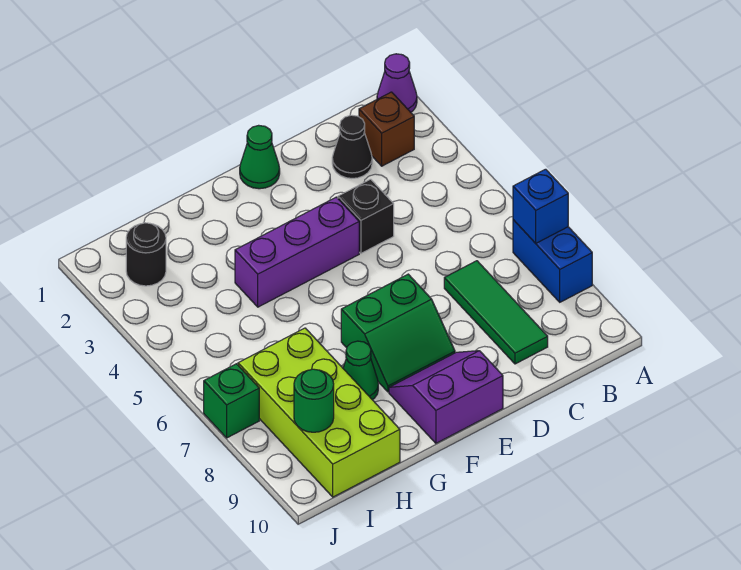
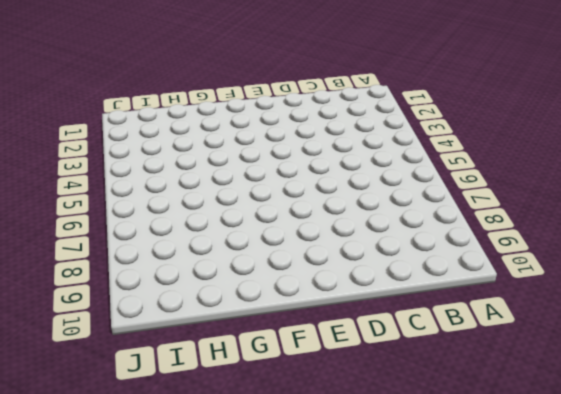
none -> purple 1x1 cone [377,54,417,112]
none -> blue 1x2 brick [513,220,592,302]
none -> brown 1x1 brick [359,92,414,166]

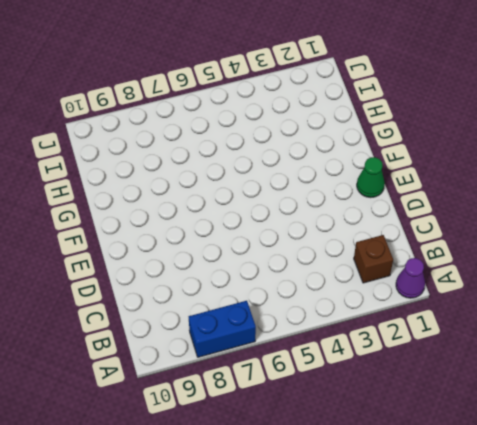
none -> black 1x1 cone [332,115,372,178]
none -> green 1x3 tile [444,261,548,364]
none -> black 1x1 brick [338,179,394,253]

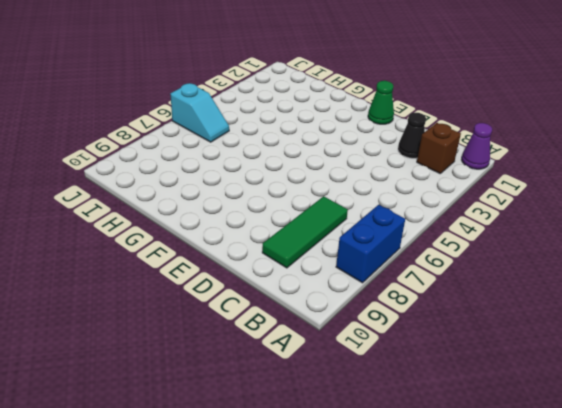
cyan 1x2 slope [170,83,229,142] -> none
none -> black 1x1 brick [338,179,394,253]
none -> purple 1x3 brick [235,197,359,307]
none -> green 2x2 slope [341,274,455,392]

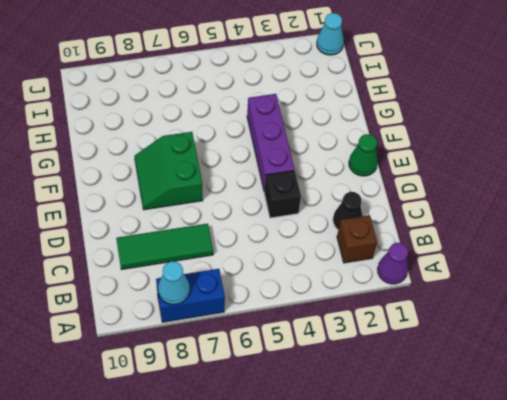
cyan 1x1 cone [158,261,190,305] -> none
cyan 1x1 cone [317,13,344,55] -> none
none -> purple 2x2 slope [389,351,503,443]
none -> green 1x1 cone [343,341,378,400]
none -> lime 2x4 brick [238,328,400,497]

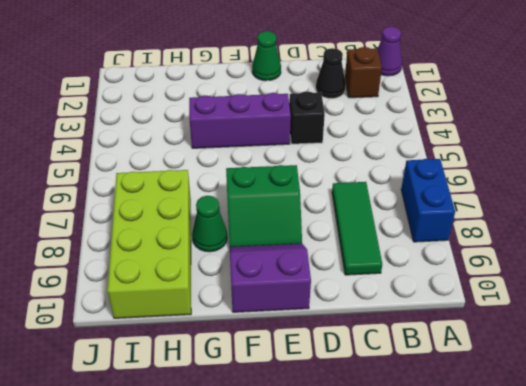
none -> black 1x1 round brick [126,223,166,286]
none -> green 1x1 brick [204,364,259,438]
none -> blue 1x1 brick [513,169,568,243]

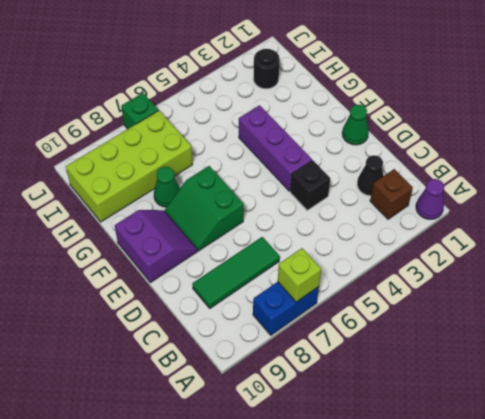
lime 1x1 brick [278,248,321,302] -> blue 1x1 brick [513,169,568,243]
none -> green 1x1 round brick [294,369,334,432]

